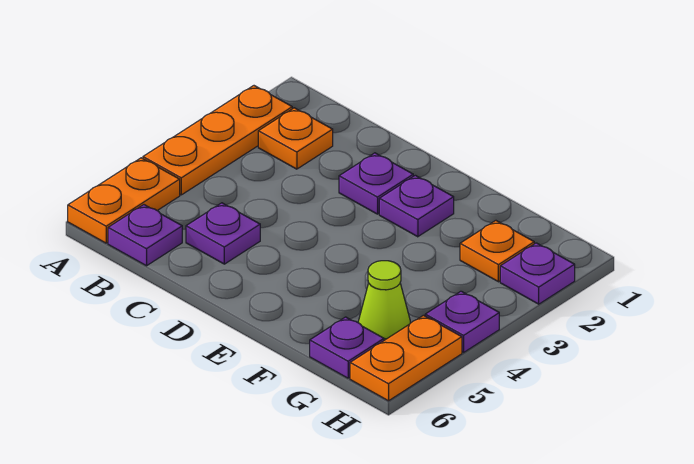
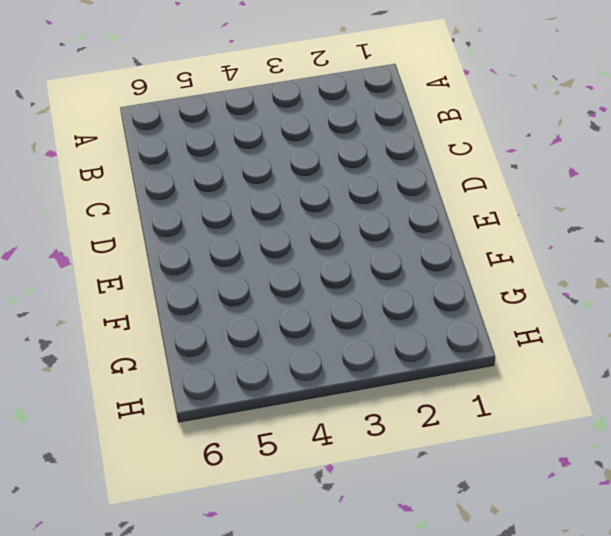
none -> orange 1x3 plate [143,86,292,195]
none -> orange 1x2 plate [68,158,180,243]
none -> orange 1x1 plate [258,108,333,169]

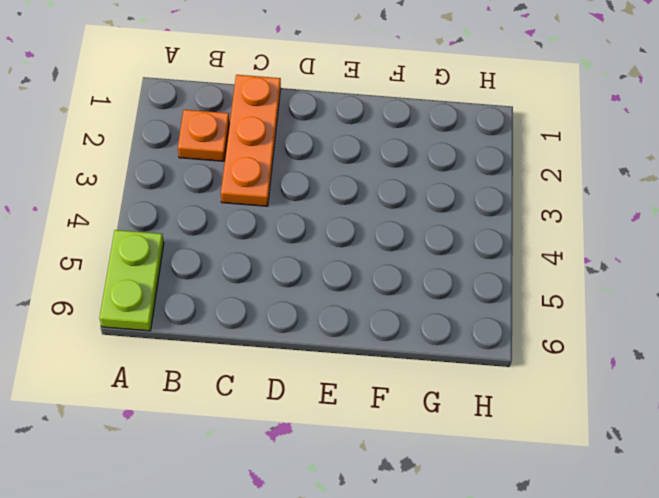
lime 1x2 plate [100,230,164,331] -> orange 1x2 plate [68,158,180,243]
orange 1x3 plate [221,75,281,206] -> orange 1x3 plate moved to [143,86,292,195]
none -> purple 1x1 plate [108,205,182,266]
none -> purple 1x1 plate [186,203,260,264]
none -> purple 1x1 plate [339,153,413,214]

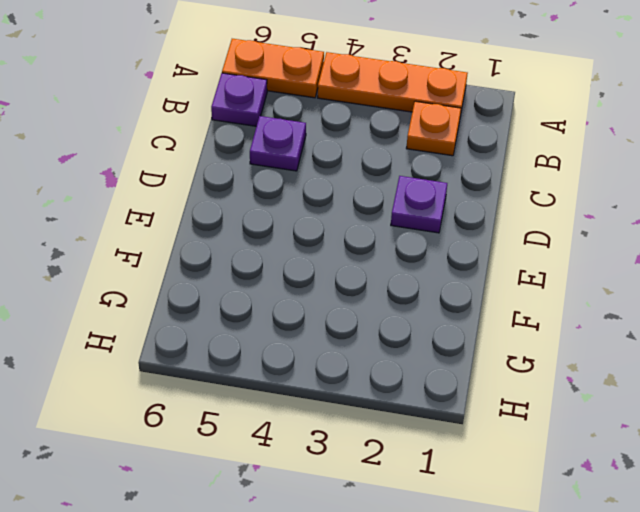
none -> purple 1x1 plate [379,175,454,237]
none -> orange 1x1 plate [460,221,534,282]
none -> lime 1x1 cone [358,261,410,340]

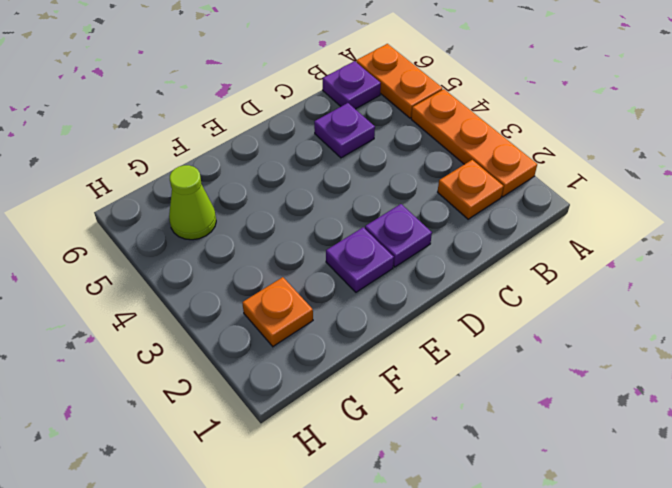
none -> purple 1x1 plate [310,317,384,378]
none -> purple 1x1 plate [500,243,575,304]
none -> purple 1x1 plate [425,291,499,352]

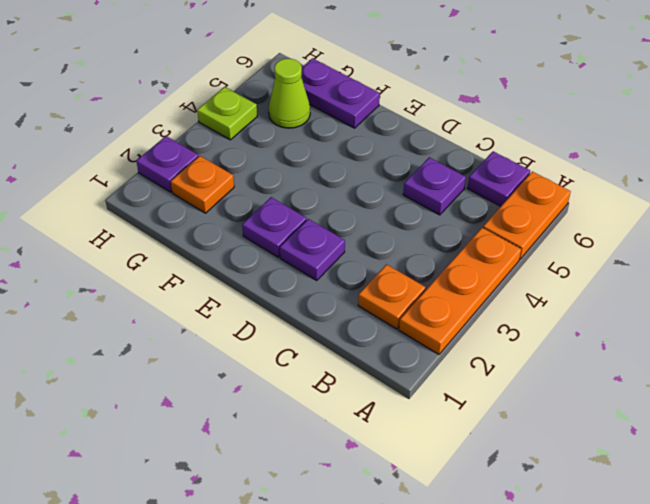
purple 1x2 plate [301,58,380,128] -> purple 1x1 plate [310,317,384,378]
lime 1x1 plate [197,87,257,140] -> purple 1x1 plate [425,291,499,352]
none -> orange 1x2 plate [350,315,462,401]

